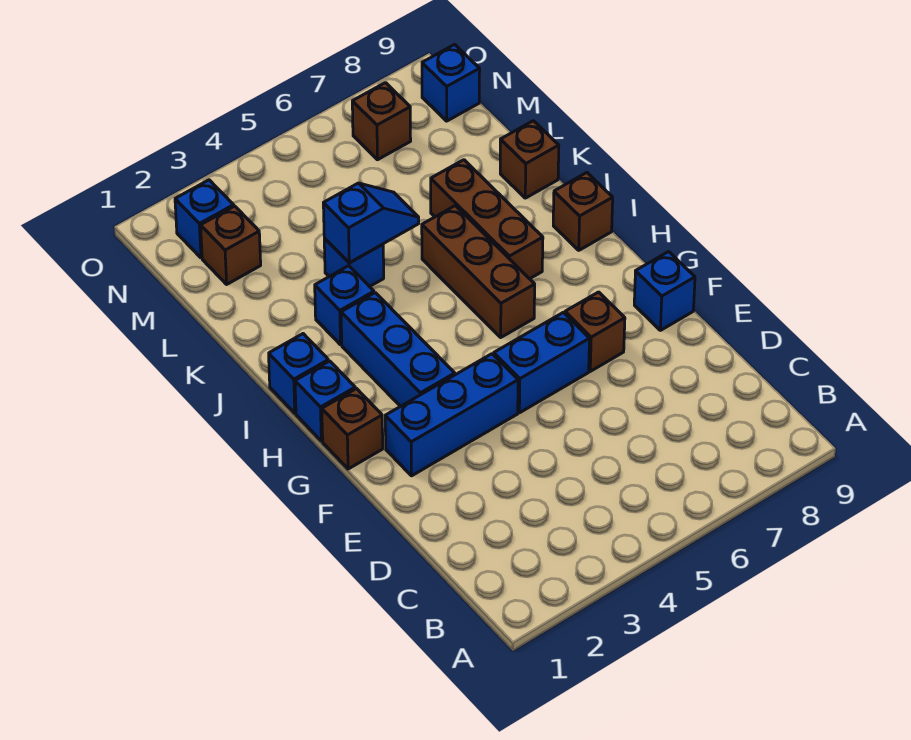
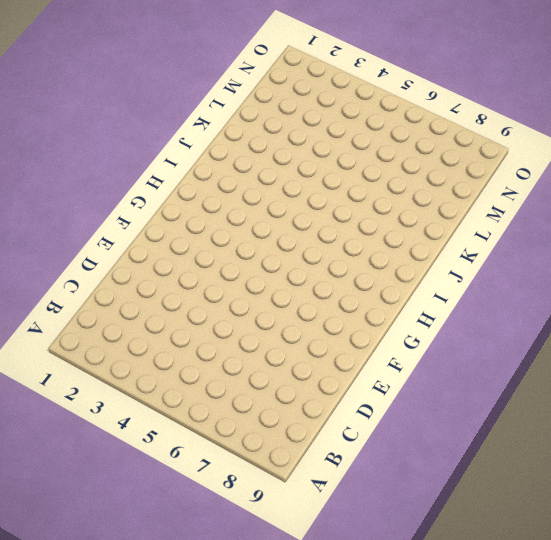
none -> blue 1x3 brick [385,354,518,476]
none -> blue 1x2 brick [494,313,589,413]
none -> brown 1x1 brick [565,292,625,371]

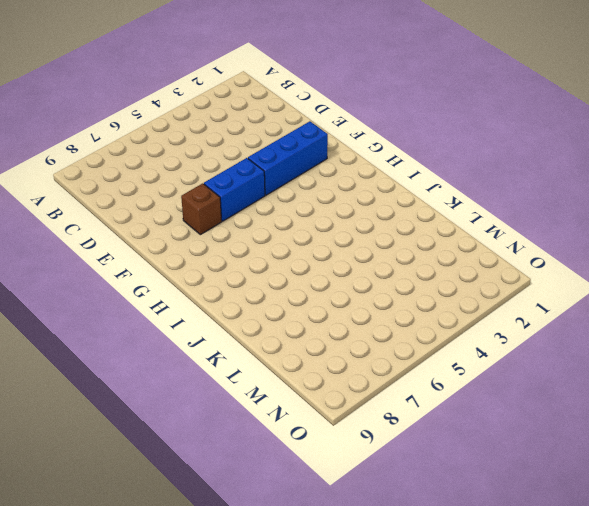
none -> blue 1x1 brick [634,252,695,330]
none -> brown 1x1 brick [322,389,383,469]
none -> blue 1x3 brick [341,293,455,406]

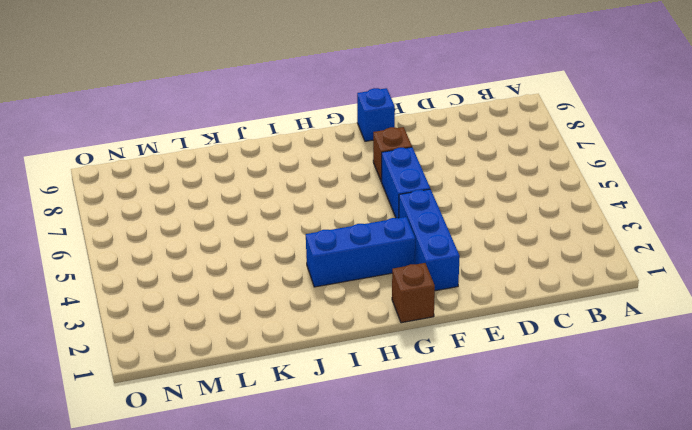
none -> blue 1x1 brick [295,361,355,441]
none -> brown 1x3 brick [422,206,535,337]
none -> blue 1x1 brick [269,334,329,413]

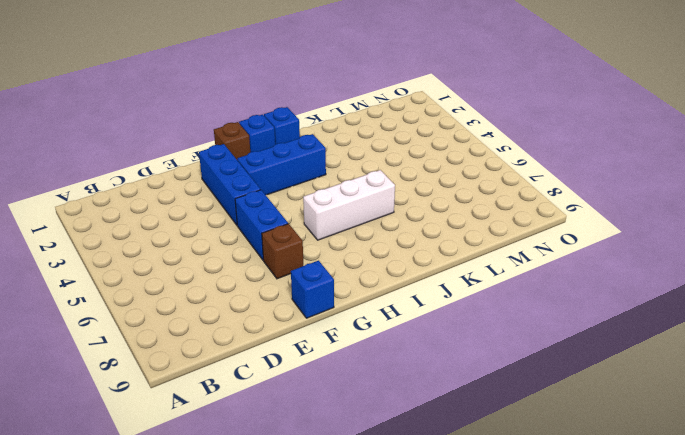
white 1x3 brick [303,170,395,240] -> brown 1x3 brick [422,206,535,337]
none -> brown 1x3 brick [431,160,543,279]
none -> brown 1x1 brick [553,173,613,250]
none -> blue 1x1 brick [315,266,374,345]

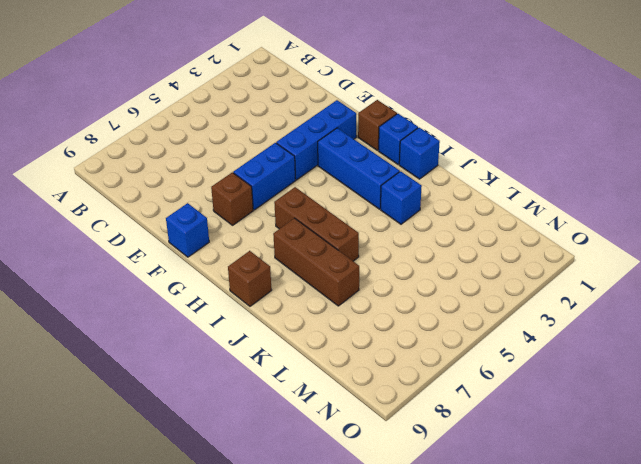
none -> blue 1x1 brick [324,238,384,287]
none -> brown 1x1 brick [500,121,559,198]
none -> brown 1x1 brick [201,206,261,284]

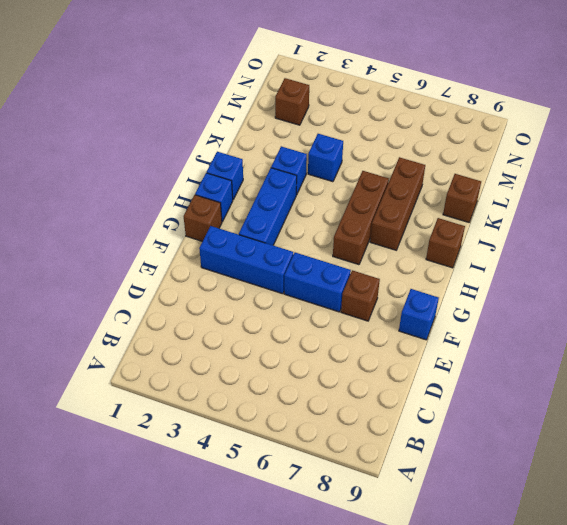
none -> blue 1x1 brick [175,180,234,258]
none -> brown 1x1 brick [352,83,411,160]
none -> blue 1x1 brick [422,44,480,121]

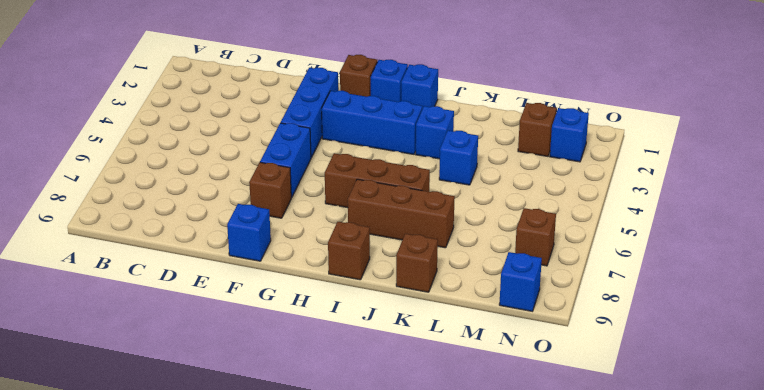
none -> blue 1x2 slope [323,183,419,263]

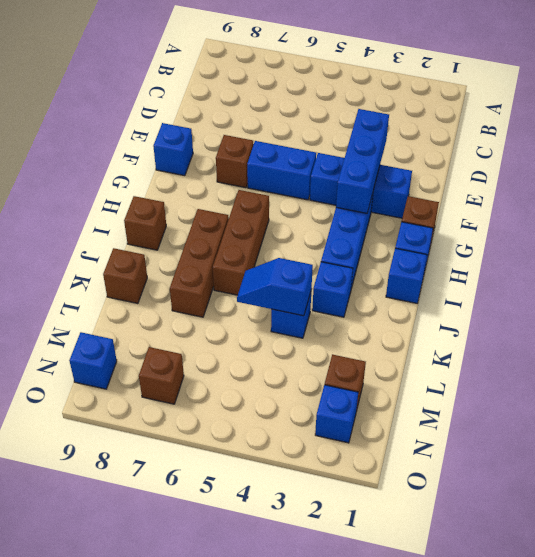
blue 1x3 brick [336,109,389,213] -> none

